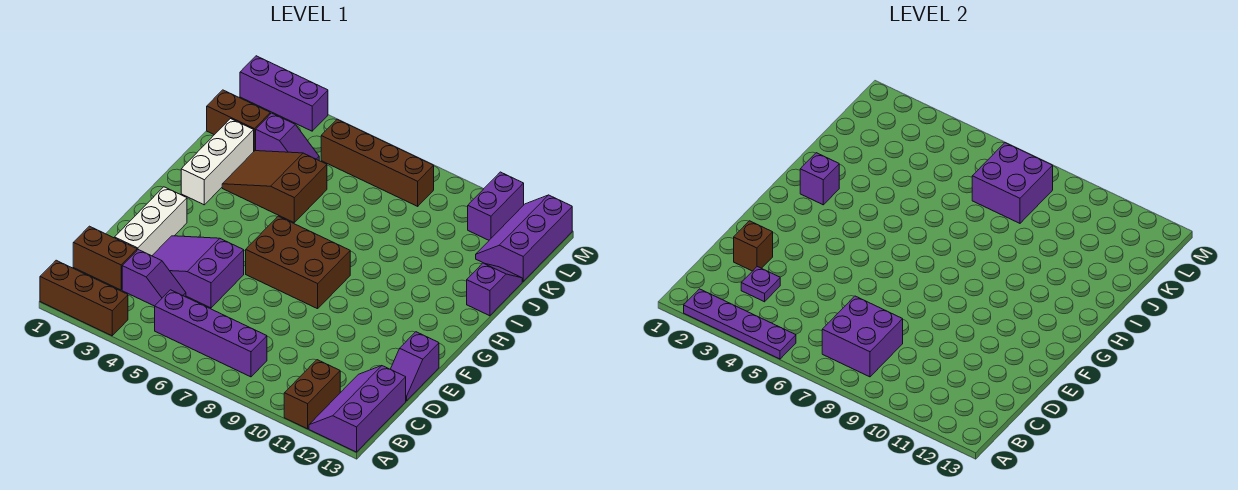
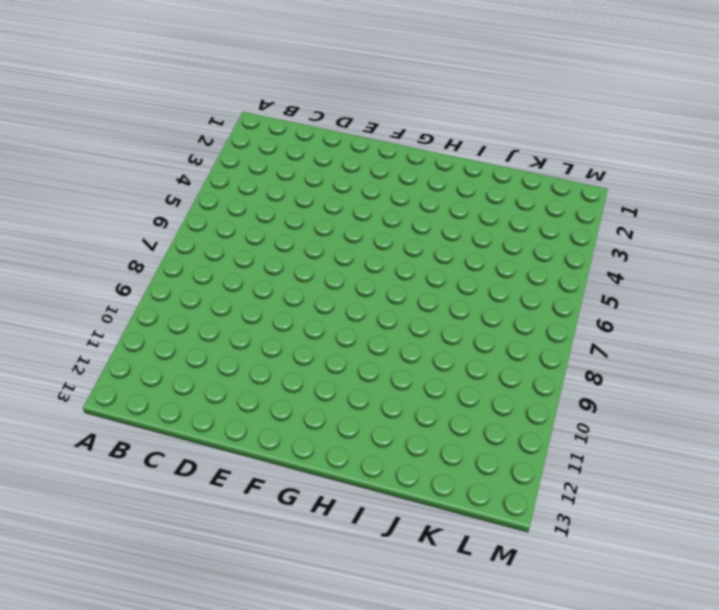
none -> brown 1x3 brick [40,260,128,336]
none -> brown 1x2 brick [284,360,340,429]
none -> purple 2x3 slope [309,366,406,452]

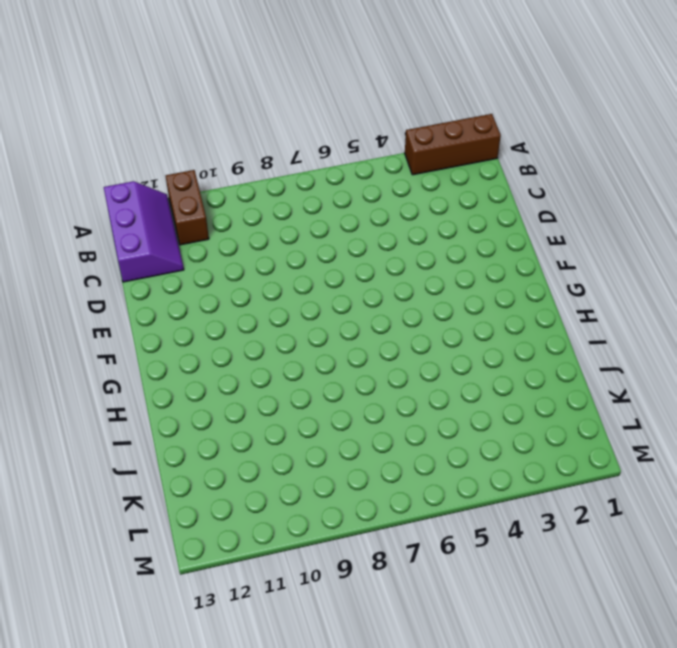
none -> purple 1x4 brick [155,290,267,377]
none -> brown 1x2 brick [73,226,137,290]
none -> purple 1x2 slope [122,250,186,306]

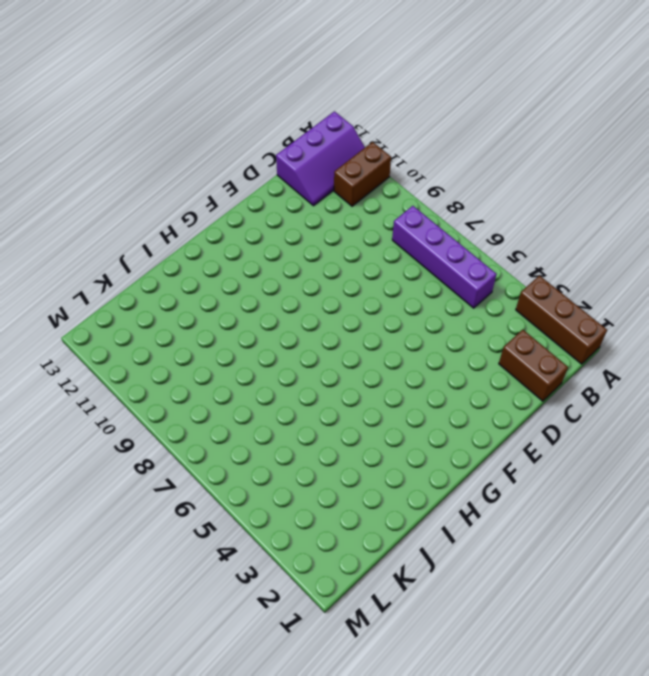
none -> purple 1x2 slope [122,250,186,306]
none -> white 1x3 brick [115,187,187,256]
none -> purple 2x3 slope [152,236,244,308]

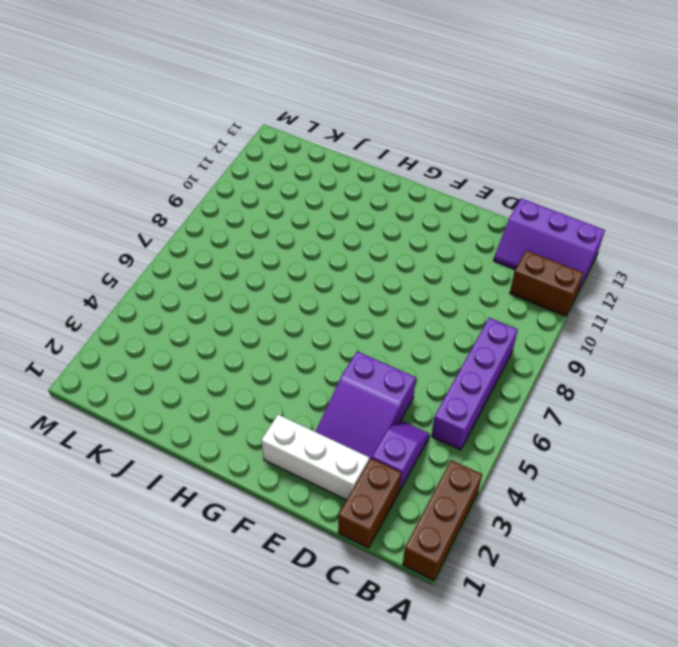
none -> purple 1x2 slope [390,332,439,401]
none -> brown 2x3 brick [246,216,350,309]
none -> white 1x3 brick [181,119,254,205]

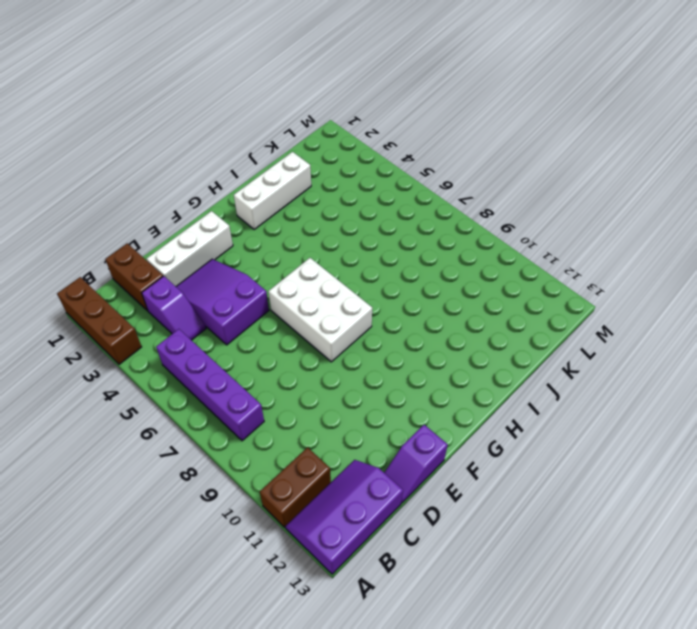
white 2x3 brick [268,258,372,362] -> brown 2x3 brick [246,216,350,309]
none -> brown 2x3 slope [222,151,327,222]
none -> purple 1x2 slope [467,263,522,316]
none -> brown 1x2 brick [207,90,270,151]

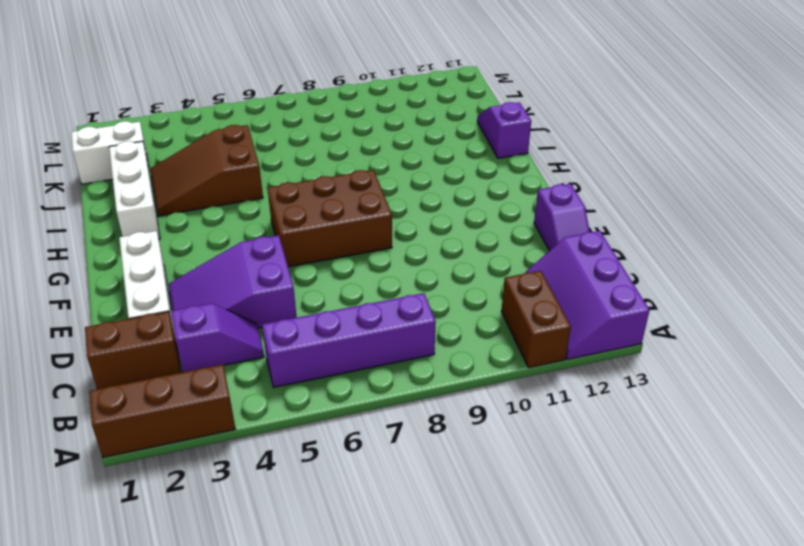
white 1x2 brick [71,121,149,184] -> brown 1x2 brick [207,90,270,151]
none -> purple 1x2 slope [256,113,319,160]
none -> purple 2x3 slope [476,195,572,281]
none -> brown 1x4 brick [321,119,434,206]

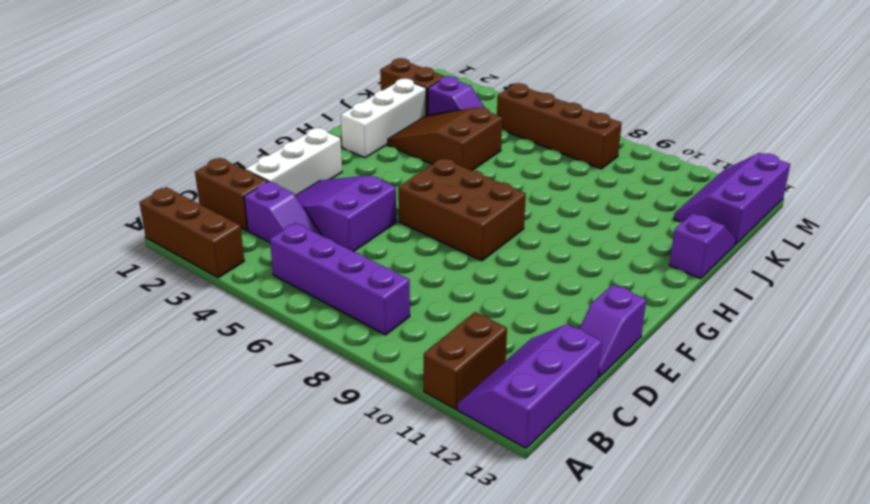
none -> purple 1x2 brick [468,172,524,240]
none -> purple 1x3 brick [240,56,328,131]
none -> purple 1x4 plate [684,289,796,359]

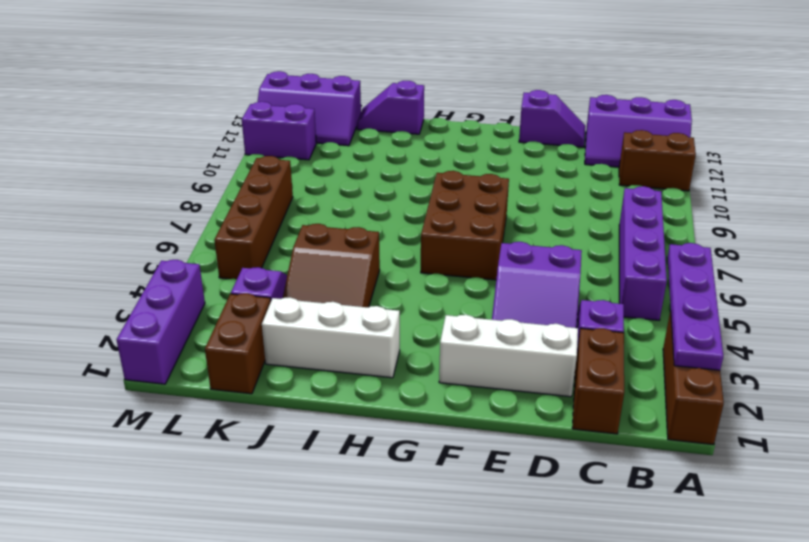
none -> purple 2x2 brick [822,296,903,377]
none -> purple 1x1 plate [741,267,780,302]
none -> brown 1x1 brick [734,221,773,271]

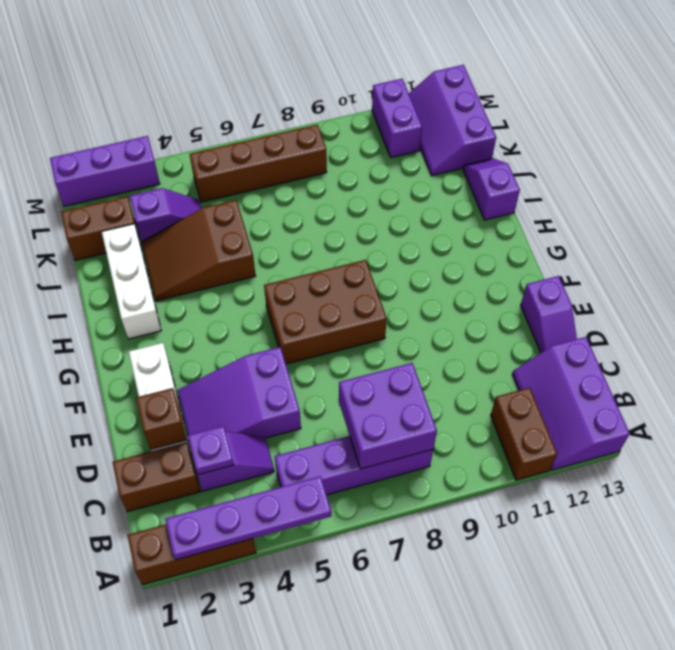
none -> purple 1x1 brick [800,153,839,205]
none -> purple 2x2 brick [972,143,1053,223]

